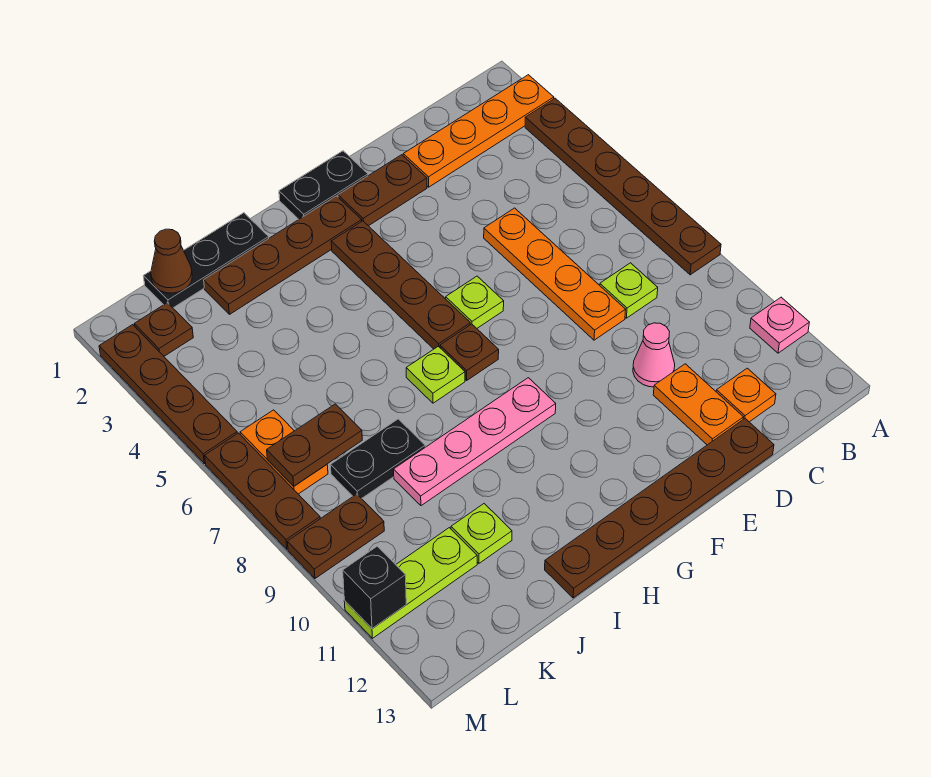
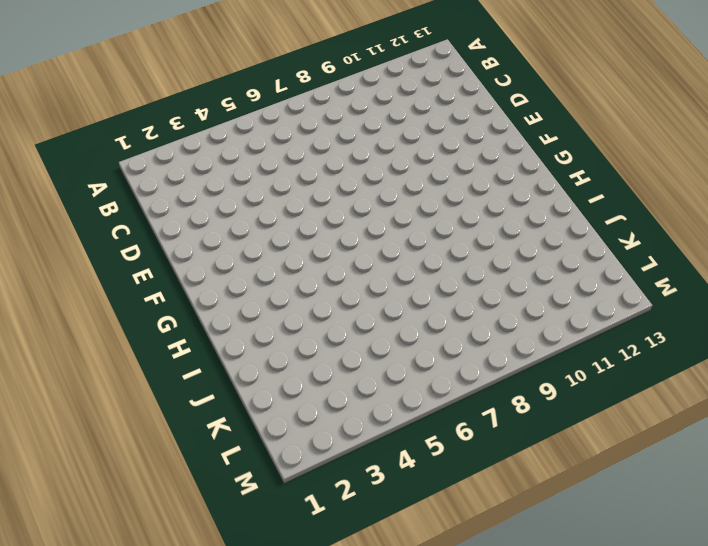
none -> orange 1x4 plate [403,75,554,187]
none -> brown 1x6 plate [525,98,721,275]
none -> pink 1x1 plate [750,297,809,353]

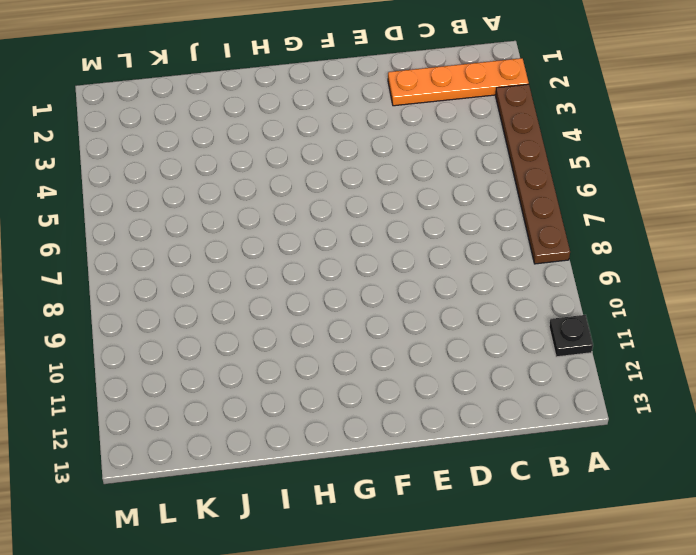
black 1x1 plate [549,315,593,357] -> pink 1x1 plate [750,297,809,353]
none -> lime 1x1 plate [600,263,658,318]
none -> orange 1x1 plate [716,368,776,422]
none -> orange 1x4 plate [484,208,626,340]

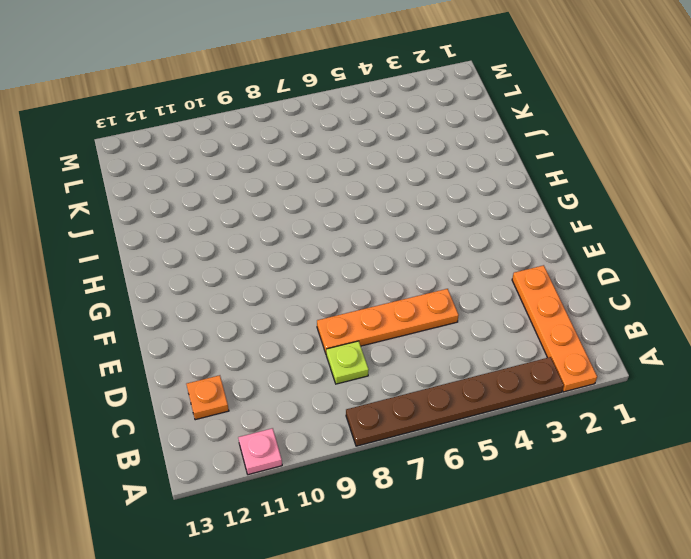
none -> pink 1x1 cone [633,323,675,387]
none -> orange 1x2 plate [653,364,744,445]
none -> brown 1x6 plate [545,419,774,598]

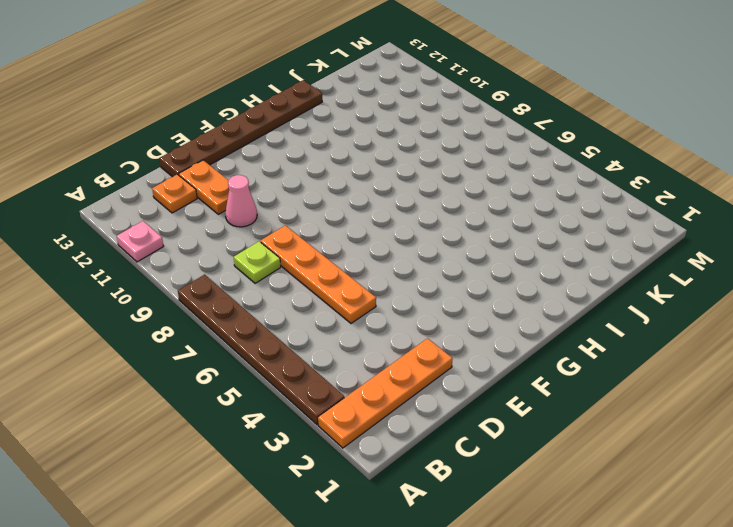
none -> brown 1x2 plate [338,155,427,226]
none -> black 1x2 plate [279,151,368,219]
none -> lime 1x1 plate [446,276,504,328]

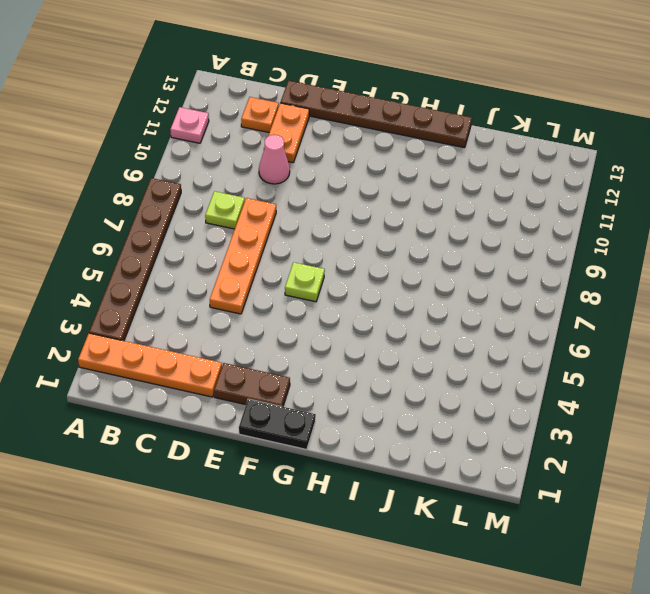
none -> brown 1x4 plate [204,196,362,314]
none -> brown 1x4 plate [331,221,470,349]
none -> brown 1x1 plate [440,324,499,380]

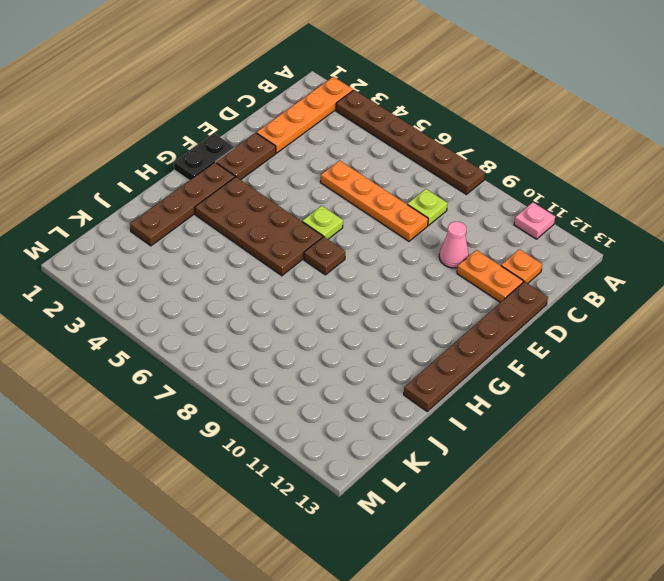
brown 2x4 plate [195,177,323,276] -> brown 1x4 plate [331,221,470,349]
none -> pink 1x4 plate [394,378,556,506]
none -> lime 1x1 plate [406,346,465,403]
none -> black 1x3 plate [144,213,269,308]

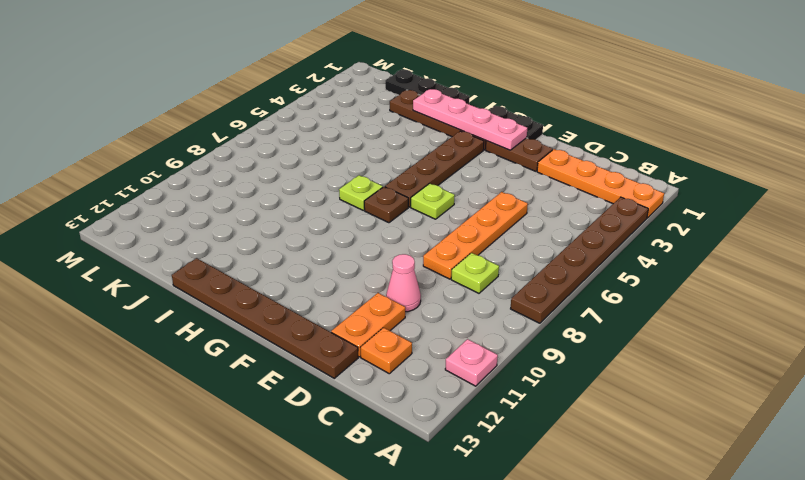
pink 1x4 plate [413,89,527,150] -> pink 1x4 plate moved to [394,378,556,506]
none -> black 1x2 plate [331,419,425,499]
none -> lime 1x1 plate [451,504,512,563]
none -> lime 1x3 plate [344,528,477,638]

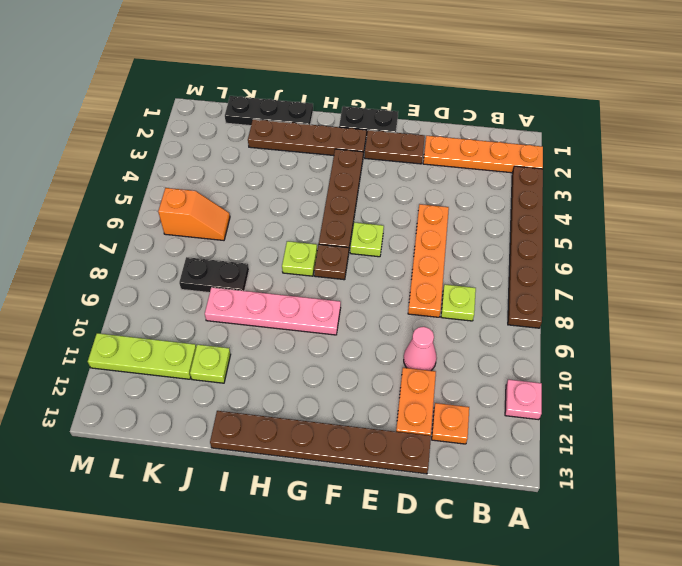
orange 1x2 slope [158,188,230,240] -> orange 1x2 plate [240,410,328,494]
none -> brown 1x1 plate [134,303,193,356]
none -> brown 1x2 plate [287,494,384,578]
none -> brown 1x4 plate [99,325,237,464]

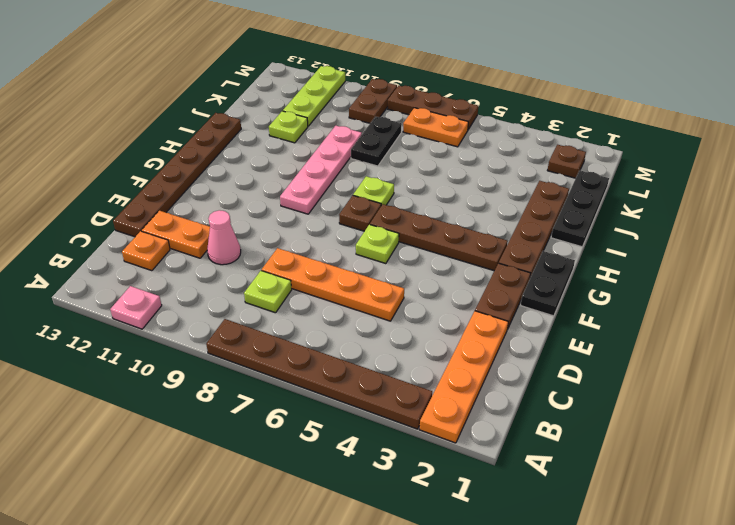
none -> brown 1x4 plate [99,325,237,464]
none -> brown 1x1 cone [151,229,192,293]
none -> brown 1x2 plate [267,404,362,486]

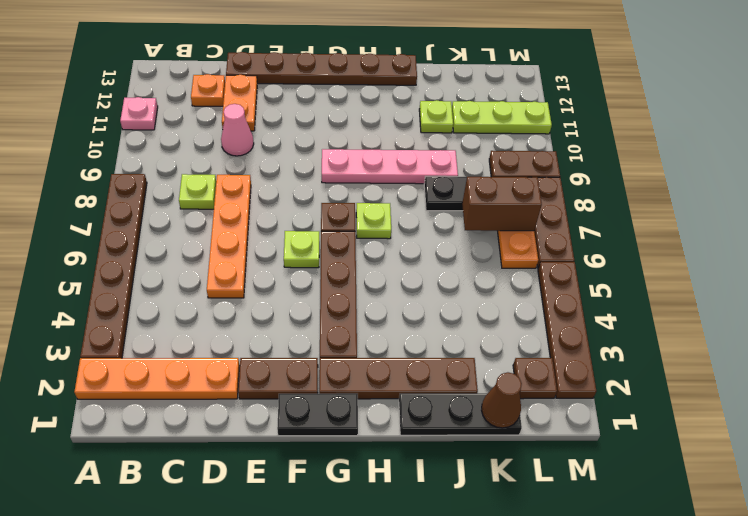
brown 1x2 brick [462,177,542,231] -> brown 1x2 plate [267,404,362,486]
none -> black 1x1 brick [343,546,406,629]

